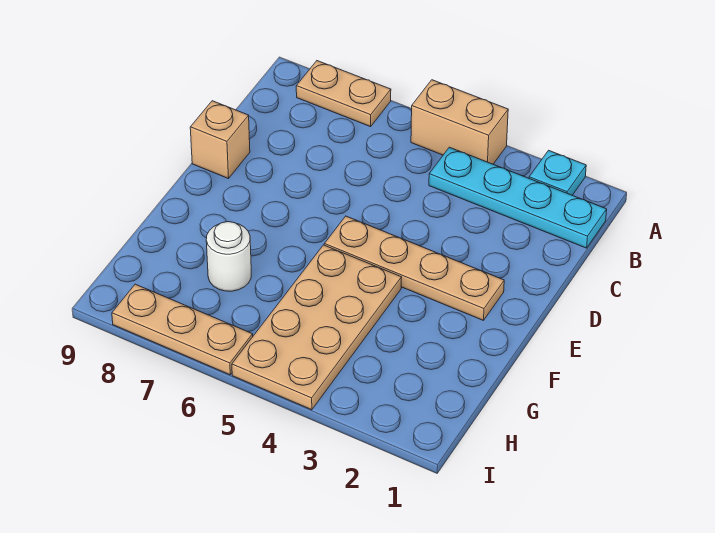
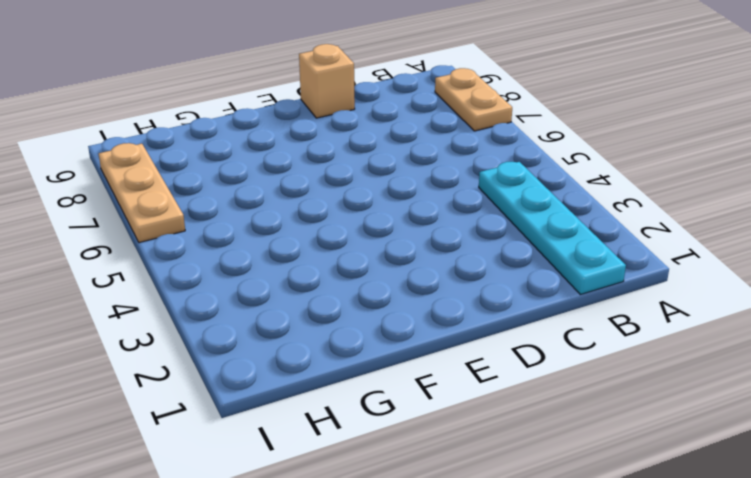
none -> cyan 1x1 plate [529,150,586,195]
none -> tan 1x2 brick [411,80,508,164]

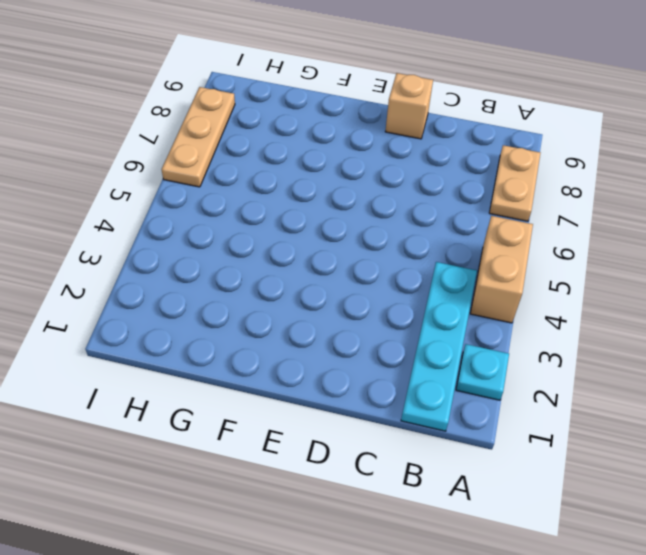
none -> tan 1x4 plate [324,216,504,320]
none -> tan 2x4 plate [232,245,402,410]

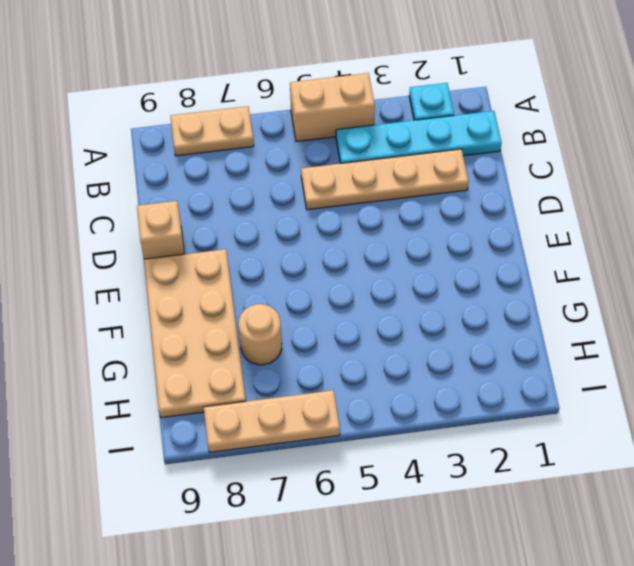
tan 1x4 plate [301,149,469,210] -> tan 1x4 plate moved to [324,216,504,320]
tan 2x4 plate [144,249,246,418] -> tan 2x4 plate moved to [232,245,402,410]
tan 1x1 round brick [238,304,282,365] -> white 1x1 round brick [206,222,251,291]

